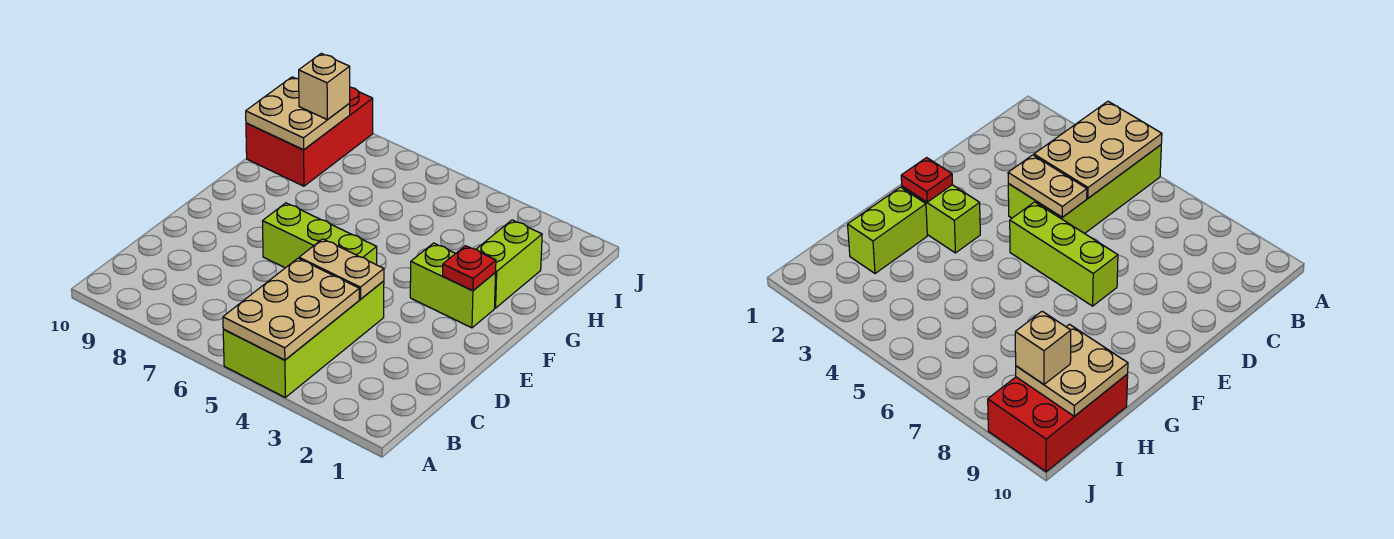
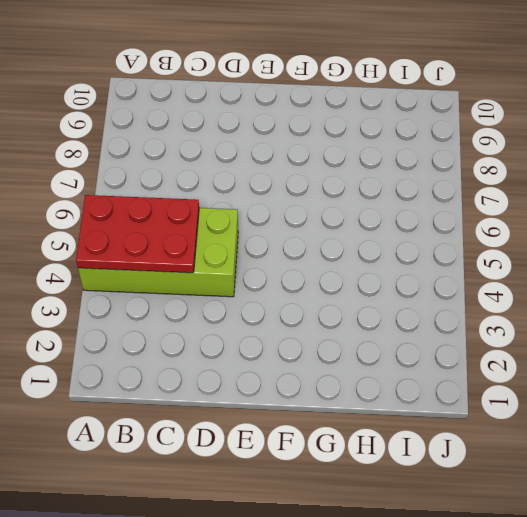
red 2x3 plate [76,195,199,273] -> tan 2x3 plate [223,258,359,360]
none -> lime 1x3 brick [263,203,377,268]
none -> lime 1x2 brick [410,243,496,328]

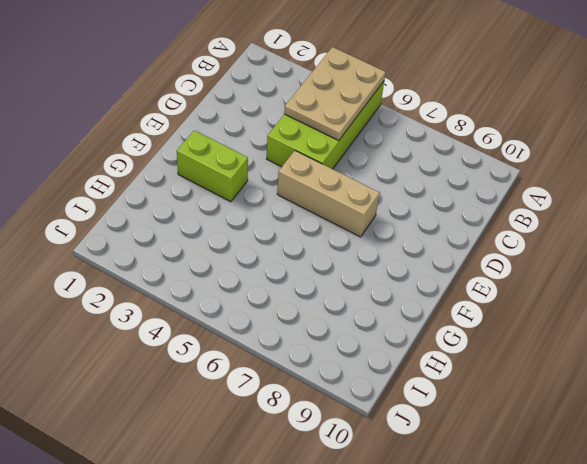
tan 1x3 brick [277,151,380,237] -> lime 1x3 brick [263,203,377,268]
none -> lime 1x2 brick [477,220,542,308]
none -> red 2x3 brick [246,87,373,186]

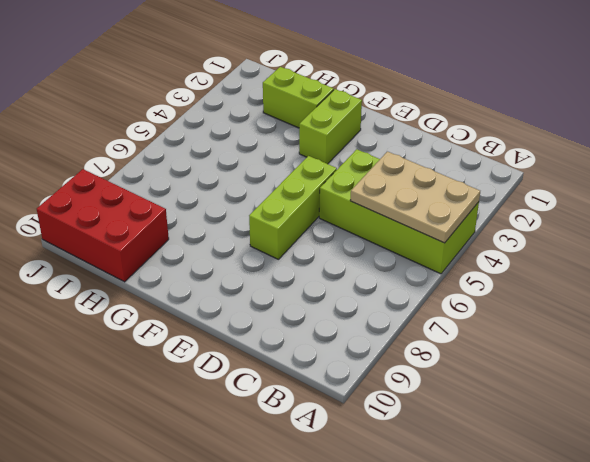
none -> tan 1x2 plate [299,239,384,299]
none -> red 1x1 plate [443,246,496,291]

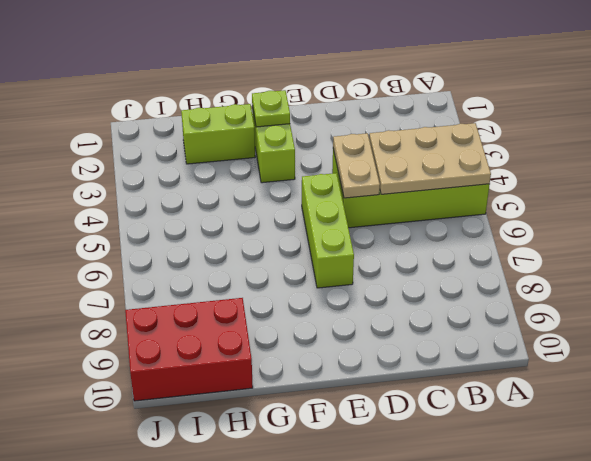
lime 1x1 plate [252,90,290,127] -> red 1x1 plate [443,246,496,291]
none -> tan 2x2 plate [246,77,350,150]
none -> tan 1x1 brick [299,53,350,120]

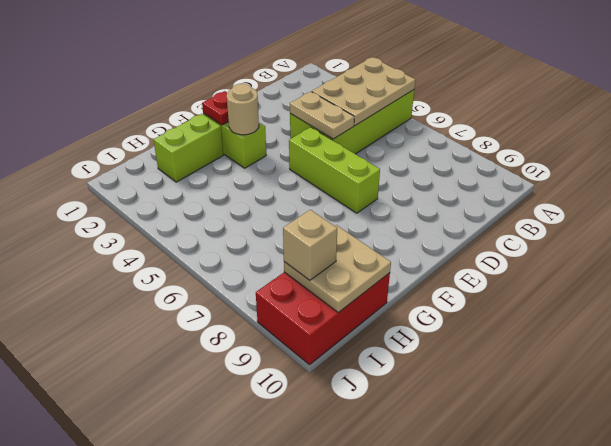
tan 1x1 round brick [227,84,259,135] -> none

